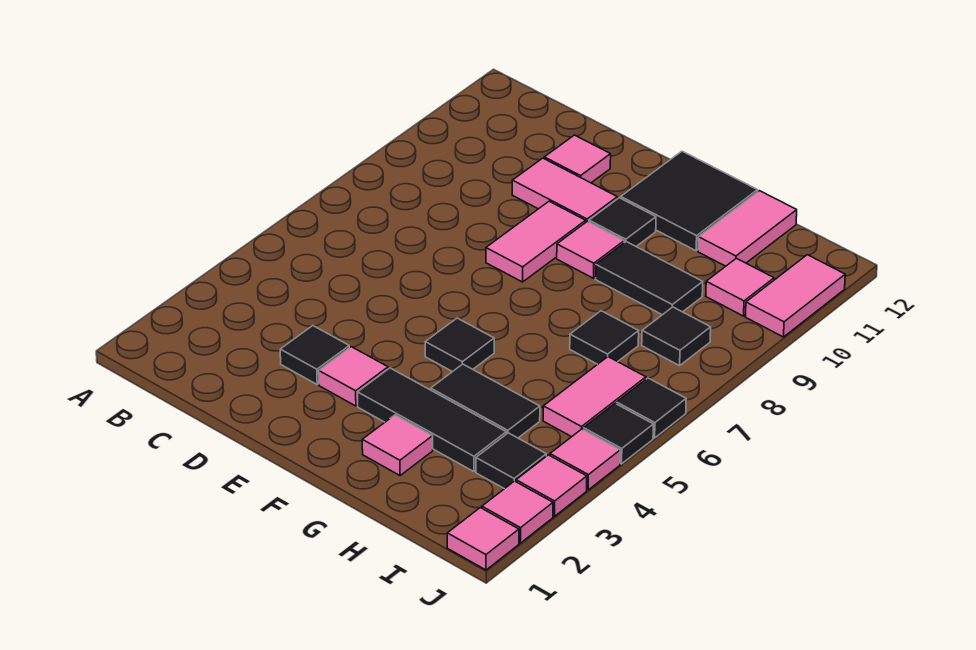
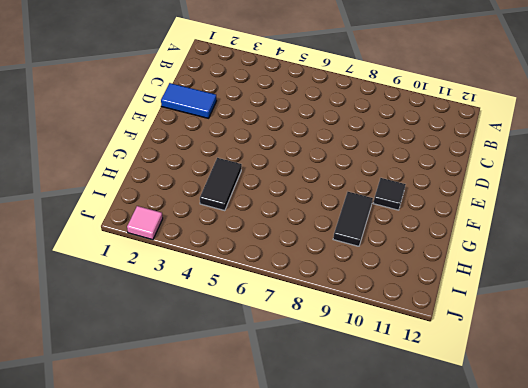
blue 1x2 tile [161,83,217,118] -> none
none -> black 1x1 tile [280,326,350,384]
none -> pink 1x2 tile [512,158,617,222]
none -> pink 1x1 tile [544,135,611,183]

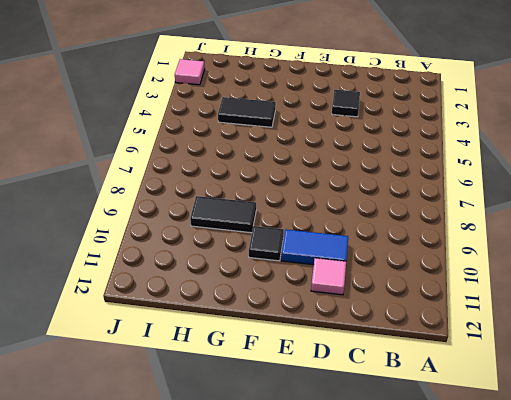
blue 1x2 tile [281,229,348,265] -> pink 1x2 tile [512,158,617,222]
none -> pink 1x1 tile [319,347,388,406]
none -> pink 1x2 tile [486,201,586,282]
none -> black 1x3 tile [358,368,506,472]

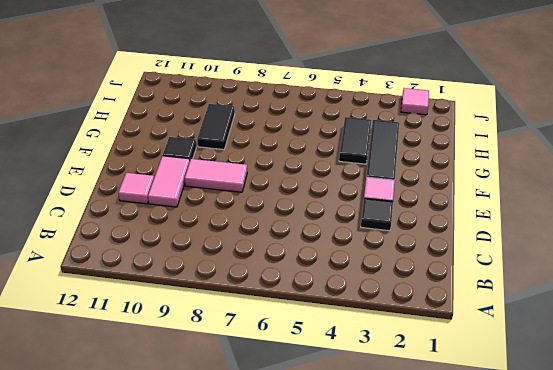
none -> black 1x1 tile [425,318,494,372]
none -> pink 1x1 tile [557,221,624,278]
none -> black 2x2 tile [621,151,758,251]

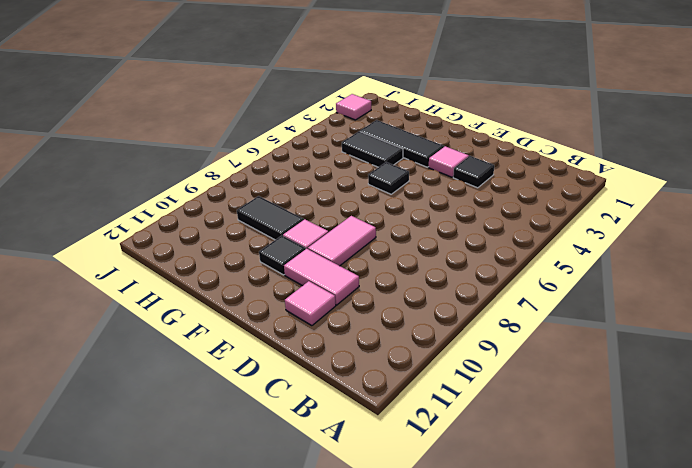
none -> black 2x2 tile [621,151,758,251]
none -> pink 1x1 tile [362,415,433,476]
none -> black 1x1 tile [570,311,639,364]

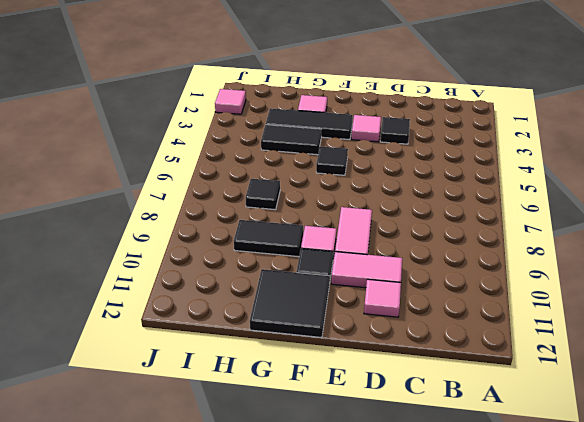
none -> pink 1x2 tile [698,191,797,266]
none -> black 1x1 tile [476,433,546,489]
none -> pink 1x2 tile [543,357,646,437]

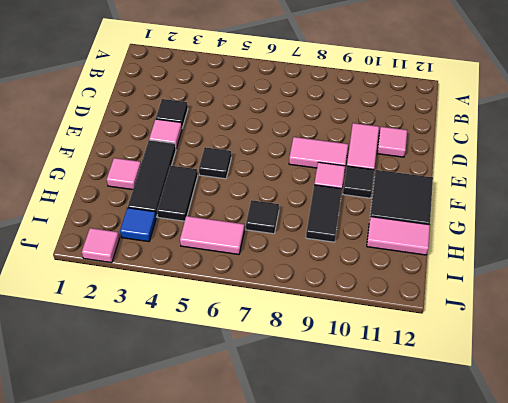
blue 1x1 tile [120,208,156,242] -> black 1x1 tile [476,433,546,489]
none -> black 1x1 tile [642,307,711,366]
none -> pink 1x1 tile [706,258,774,316]
none -> pink 1x1 tile [447,508,519,570]

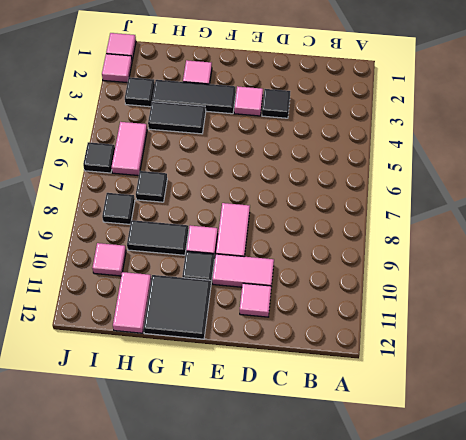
none -> black 1x1 tile [425,318,494,372]
none -> pink 1x1 tile [516,455,587,516]
none -> pink 1x1 tile [550,429,620,490]

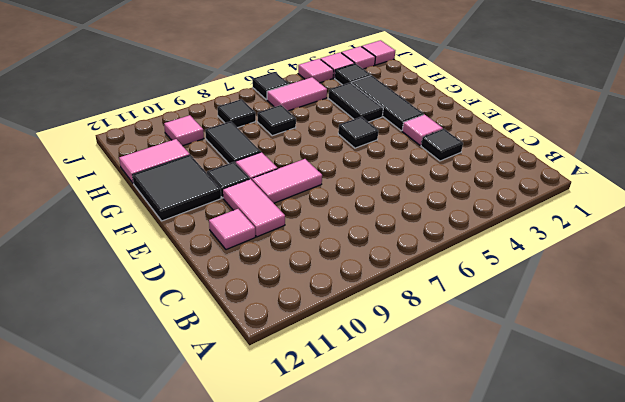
none -> pink 1x1 tile [362,415,433,476]
none -> black 1x1 tile [583,404,653,464]
none -> pink 1x2 tile [745,255,845,337]

